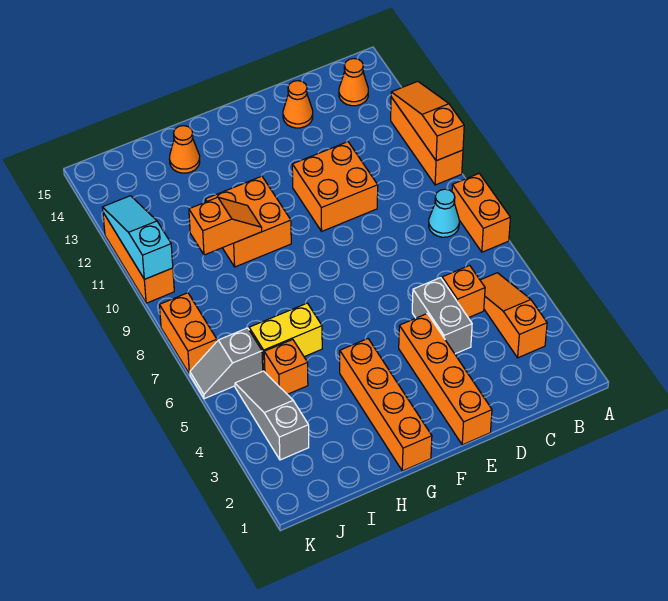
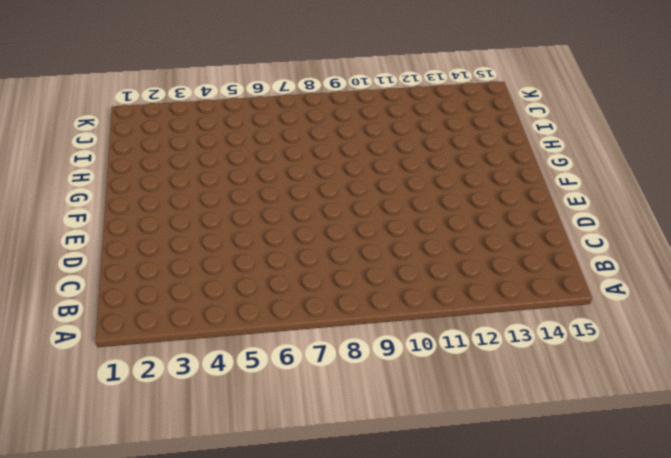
none -> orange 1x2 brick [452,174,510,252]
none -> orange 1x3 brick [391,97,463,185]
none -> orange 1x3 slope [480,273,547,358]

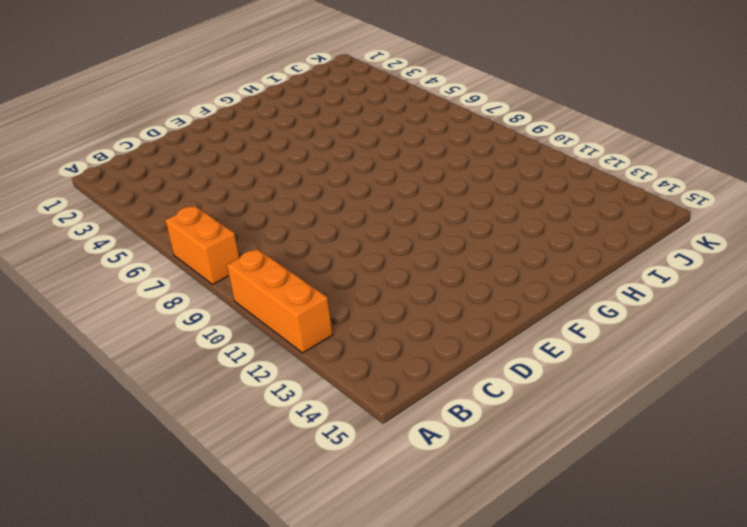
none -> orange 1x3 slope [480,273,547,358]
none -> cyan 1x1 cone [429,189,459,237]
none -> orange 1x1 cone [339,59,368,106]

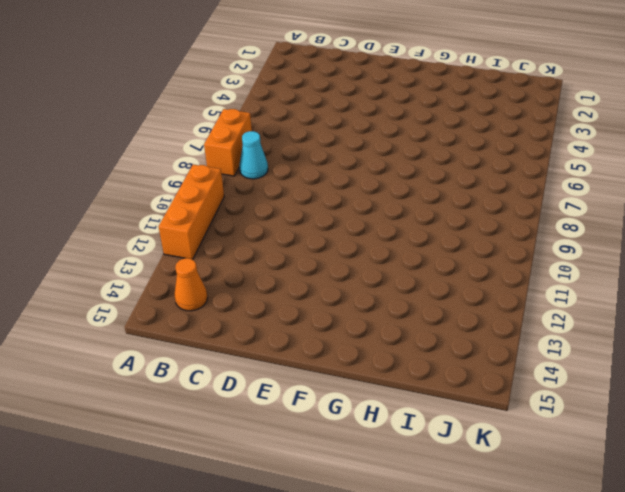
none -> orange 1x3 slope [480,273,547,358]
none -> orange 1x1 brick [442,265,485,318]
none -> grey 1x2 brick [412,278,472,354]

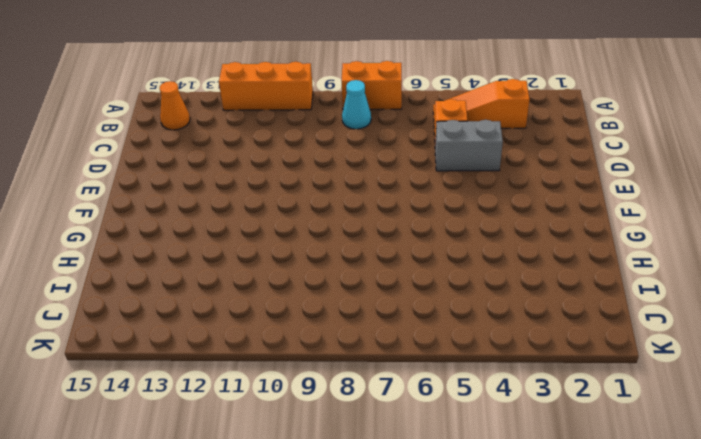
none -> orange 2x2 brick [292,142,378,231]
none -> orange 1x1 cone [283,81,313,128]
none -> orange 1x4 brick [399,314,492,445]

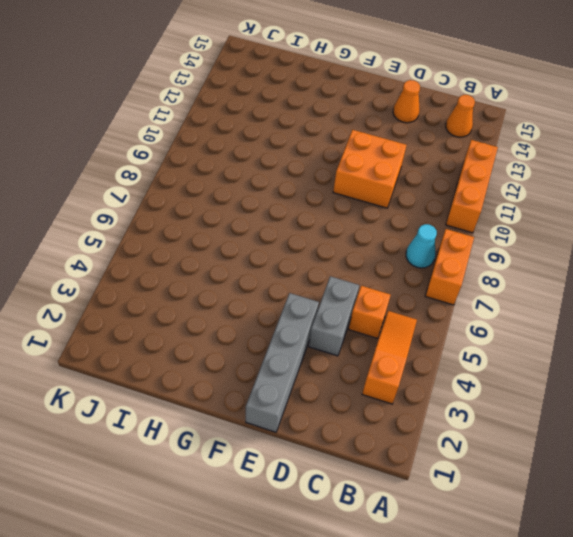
grey 1x4 brick [246,293,319,432] -> orange 1x4 brick [399,314,492,445]
none -> orange 1x4 brick [340,339,432,471]
none -> orange 2x2 brick [205,176,291,267]
none -> yellow 1x2 brick [249,303,322,372]

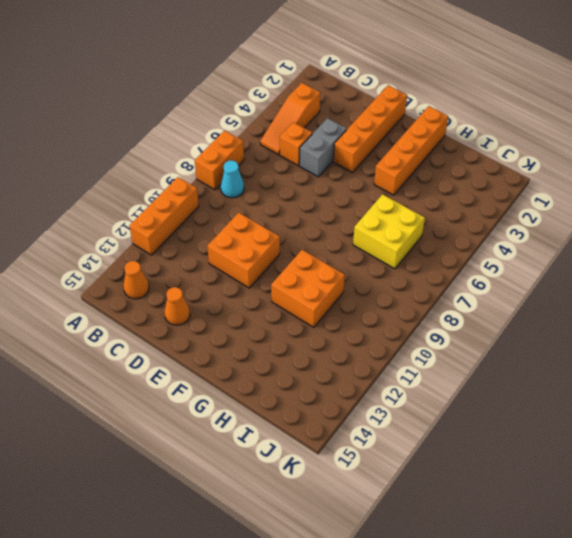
yellow 2x2 brick [353,194,425,269] -> yellow 1x2 brick [249,303,322,372]
none -> orange 1x1 cone [169,126,200,173]
none -> orange 1x1 brick [264,340,308,394]
none -> grey 1x3 slope [235,371,309,460]

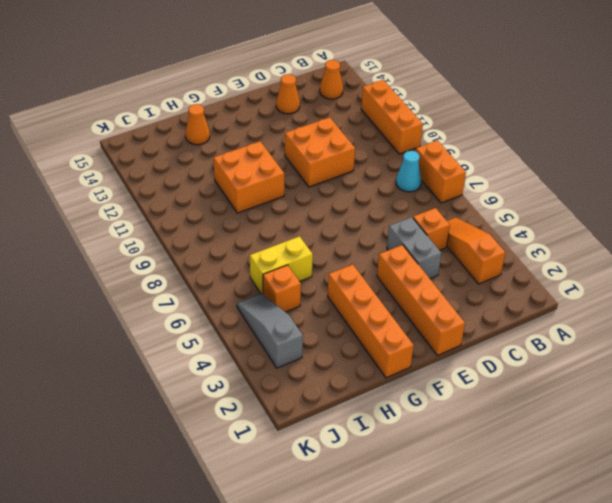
none -> grey 1x2 slope [190,328,263,399]
none -> orange 1x2 brick [160,293,217,374]
none -> orange 1x3 brick [103,213,174,303]

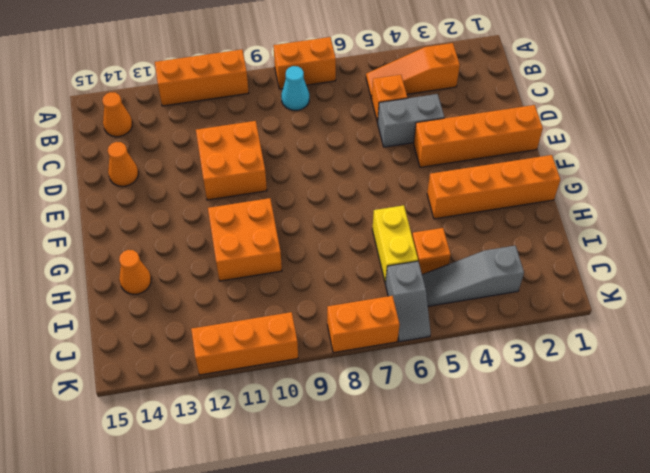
none -> orange 1x3 slope [391,81,464,161]
none -> orange 1x2 slope [189,197,262,255]
none -> cyan 1x3 slope [102,196,173,279]

